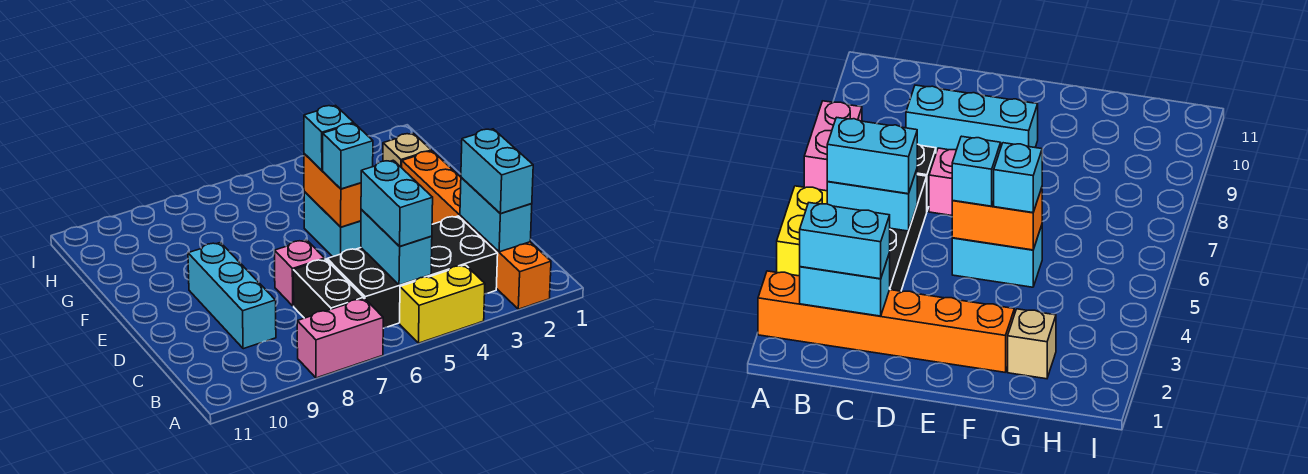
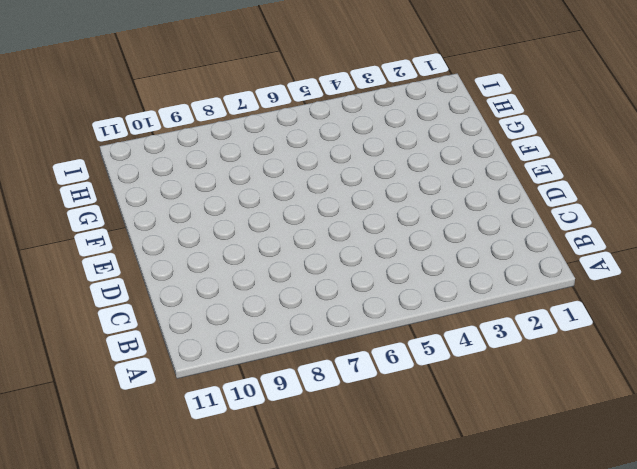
none -> orange 1x6 brick [402,151,551,309]
none -> yellow 1x2 brick [400,265,485,343]
none -> pink 1x2 brick [297,298,383,378]

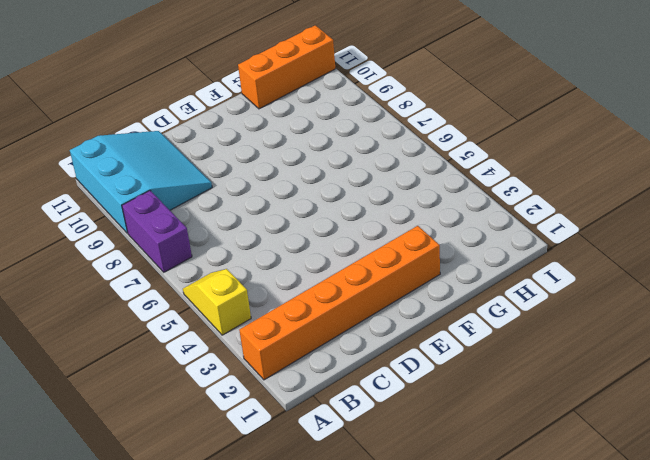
yellow 1x2 slope [183,269,251,335] -> yellow 1x2 brick [400,265,485,343]
purple 1x2 brick [122,191,192,272] -> pink 1x2 brick [297,298,383,378]
cyan 3x3 slope [70,131,212,233] -> cyan 1x3 brick [188,242,276,349]
orange 1x3 brick [238,25,335,109] -> none
none -> black 2x4 brick [327,216,498,328]
none -> black 1x2 brick [293,259,364,318]
none -> pink 1x1 brick [275,240,325,306]

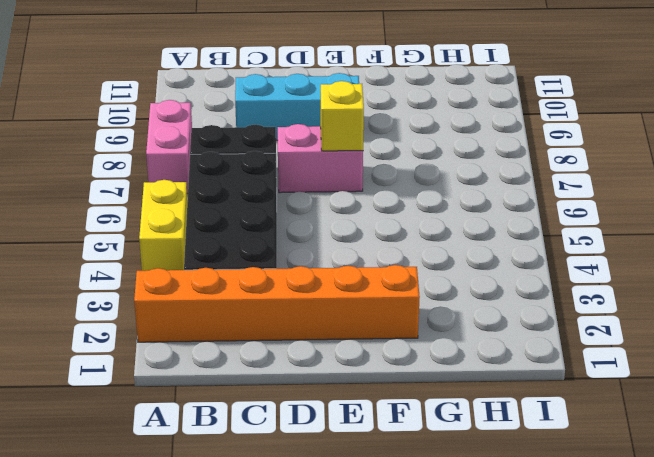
pink 1x2 brick [278,124,363,193] -> pink 1x1 brick [275,240,325,306]
yellow 1x1 brick [321,81,364,151] -> none
none -> cyan 1x2 brick [304,192,361,257]
none -> tan 1x1 brick [383,133,431,168]
none -> cyan 1x2 brick [460,177,532,252]

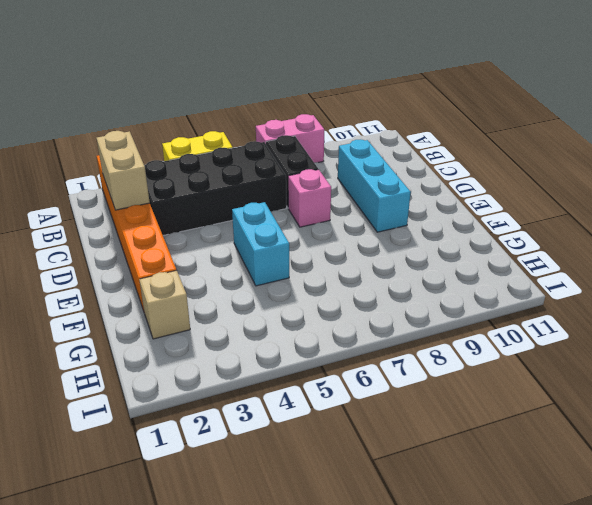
tan 1x2 brick [96,131,150,210] -> cyan 1x2 brick [460,177,532,252]
none -> cyan 1x2 brick [361,210,432,285]
none -> orange 1x2 brick [304,154,361,227]
none -> cyan 1x2 brick [461,129,533,214]

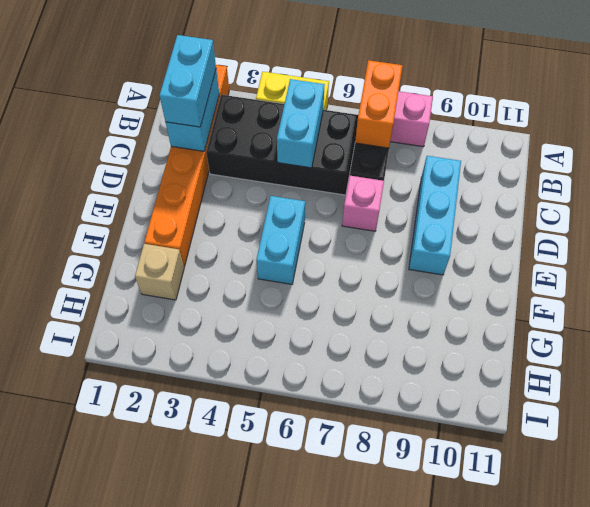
orange 1x2 brick [355,60,403,148] -> orange 1x2 brick moved to [304,154,361,227]
none -> cyan 1x2 brick [361,160,433,246]
none -> cyan 1x1 brick [323,123,373,189]
none -> cyan 1x1 brick [304,105,354,170]

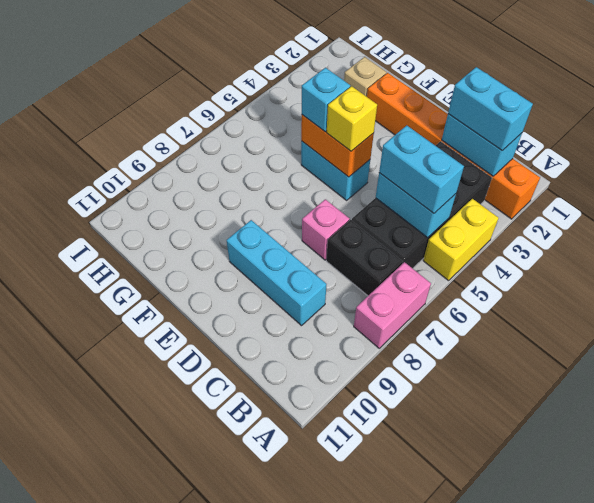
yellow 1x1 brick [327,86,377,151] -> cyan 1x1 brick [323,123,373,189]

